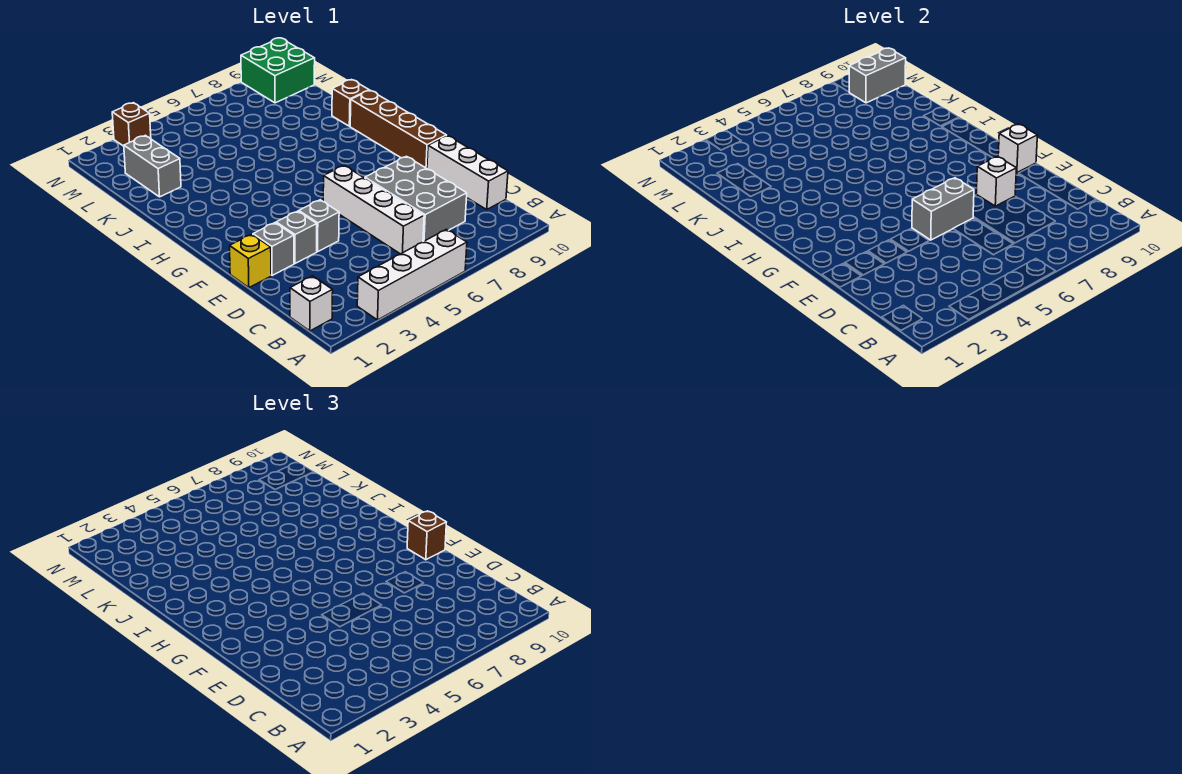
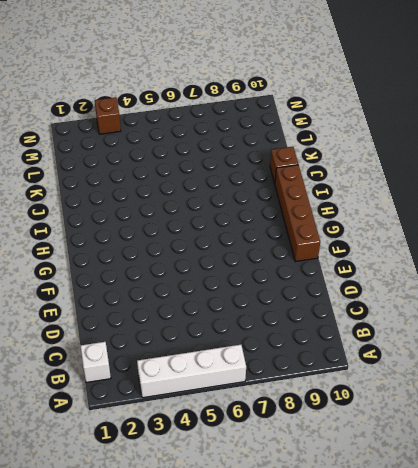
none -> white 1x4 brick [323,165,424,254]
none -> grey 2x3 brick [365,156,467,242]
none -> white 1x3 brick [427,136,508,209]

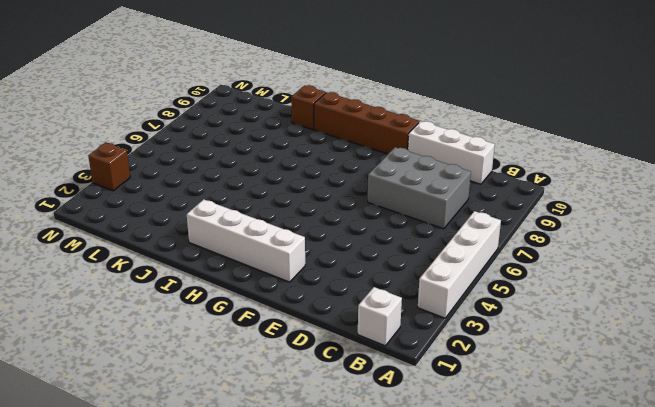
white 1x4 brick [187,199,305,282] -> white 1x4 brick moved to [323,165,424,254]
none -> yellow 1x1 brick [230,234,271,288]
none -> grey 1x1 brick [253,223,294,276]
none -> grey 1x1 brick [276,211,317,263]

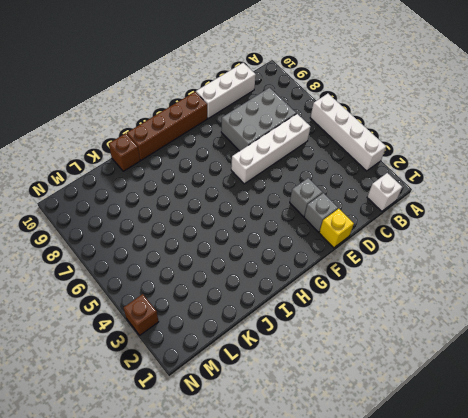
none -> grey 1x1 brick [299,200,339,252]
none -> grey 1x2 brick [124,135,181,197]
none -> green 2x2 brick [241,38,315,103]

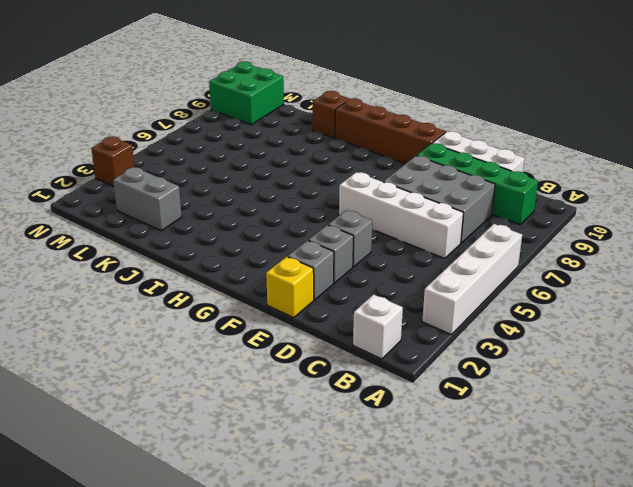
green 1x4 brick [417,143,538,224] -> none
none -> grey 1x2 brick [912,178,974,240]
none -> white 1x1 brick [976,156,1016,206]
none -> white 1x1 brick [998,124,1037,173]

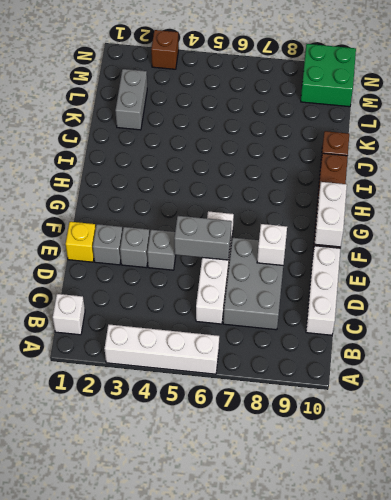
white 1x2 brick [315,182,347,247] -> white 1x1 brick [998,124,1037,173]
none -> grey 1x2 brick [849,48,906,103]
none -> brown 1x1 brick [407,511,446,560]

